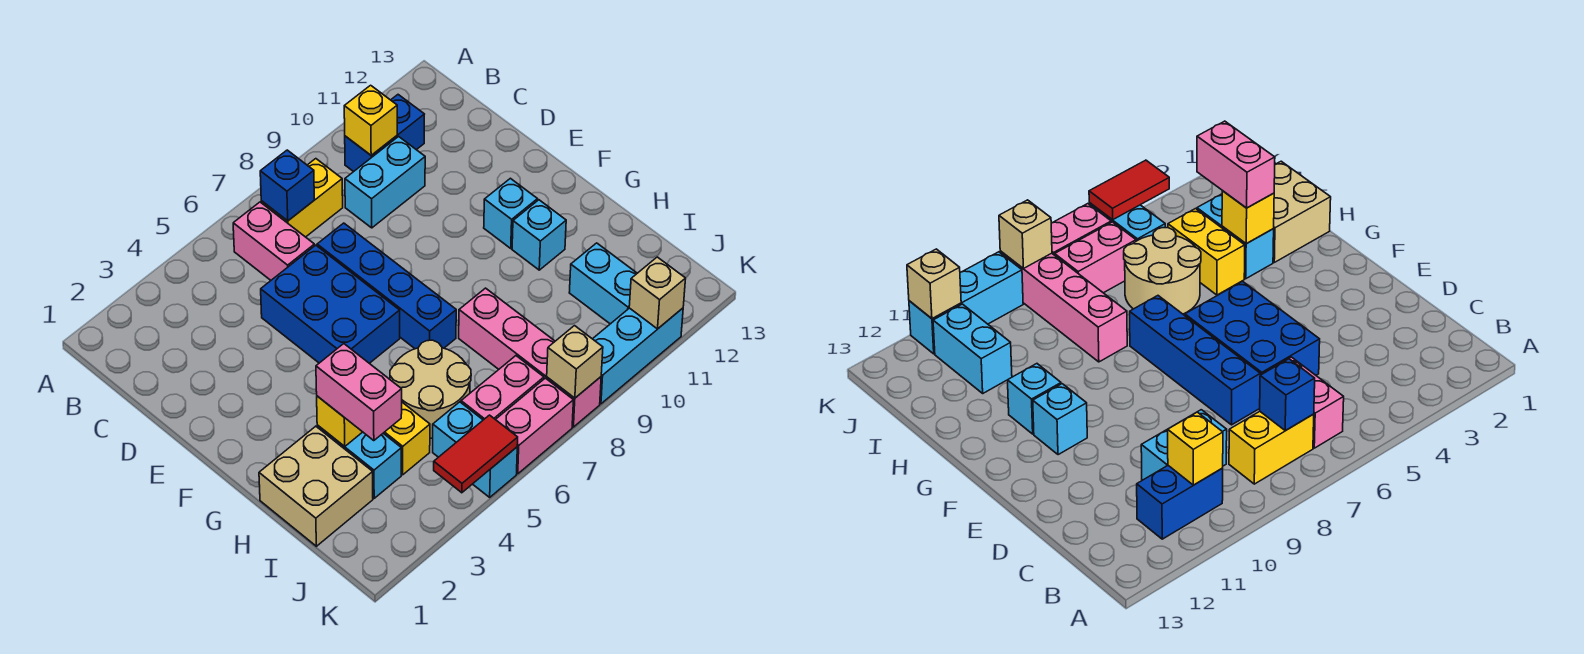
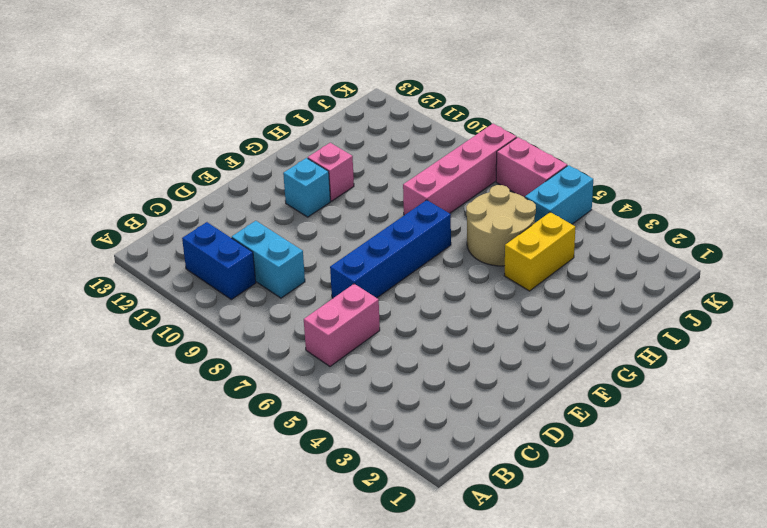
pink 1x1 brick [308,143,354,201] -> cyan 1x1 brick [512,200,566,270]
none -> yellow 1x2 brick [261,159,343,237]
none -> blue 2x3 brick [261,245,400,363]
none -> tan 2x2 brick [259,426,373,546]

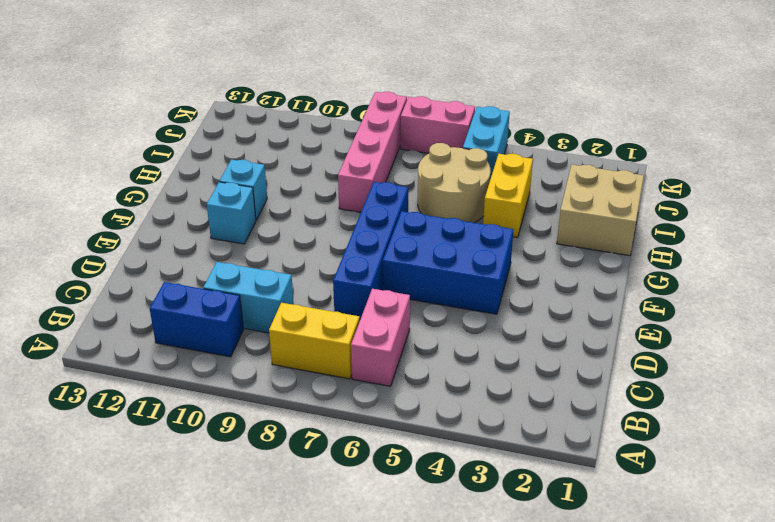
blue 2x3 brick [383,211,514,314] -> blue 2x3 brick turned to [261,245,400,363]
none -> cyan 1x2 brick [317,425,401,498]
none -> cyan 1x2 brick [569,243,637,324]
none -> pink 1x2 brick [461,356,544,420]

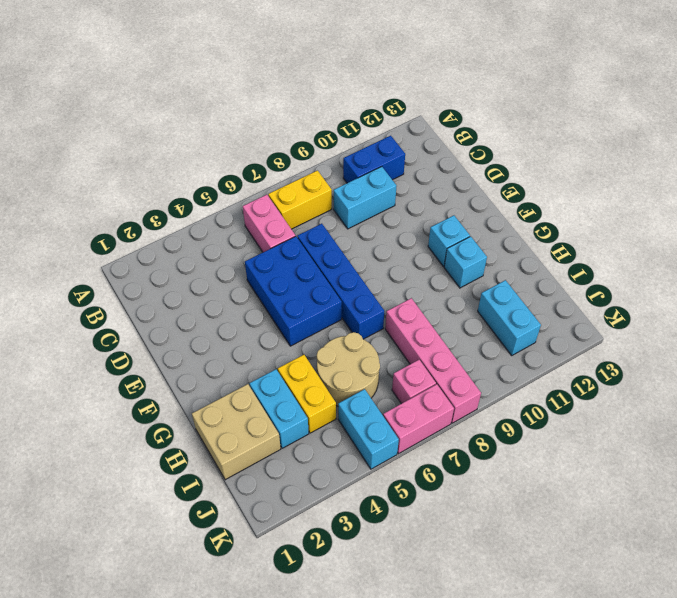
pink 1x1 brick [392,360,436,404] -> pink 1x2 brick [461,356,544,420]
none -> cyan 1x3 brick [593,308,683,404]
none -> blue 1x1 brick [260,150,314,221]
none -> yellow 1x1 brick [344,85,397,155]

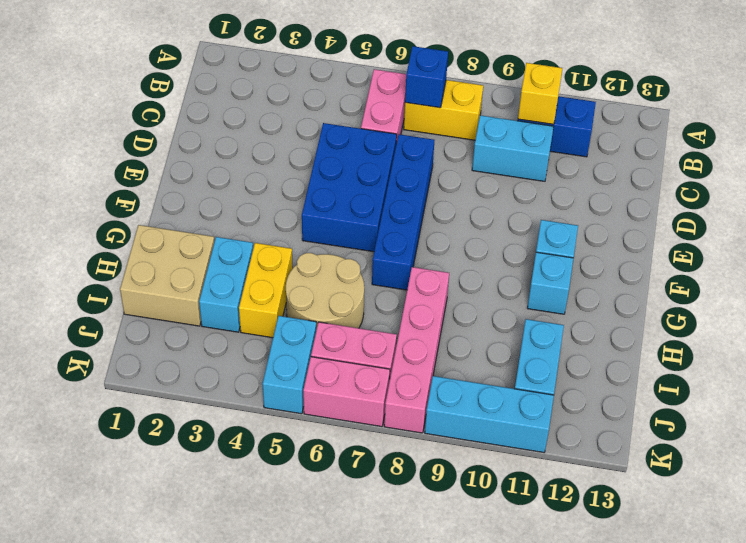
none -> yellow 1x1 brick [317,396,362,446]
none -> red 1x2 tile [434,415,518,493]
none -> tan 1x1 brick [547,326,603,398]

